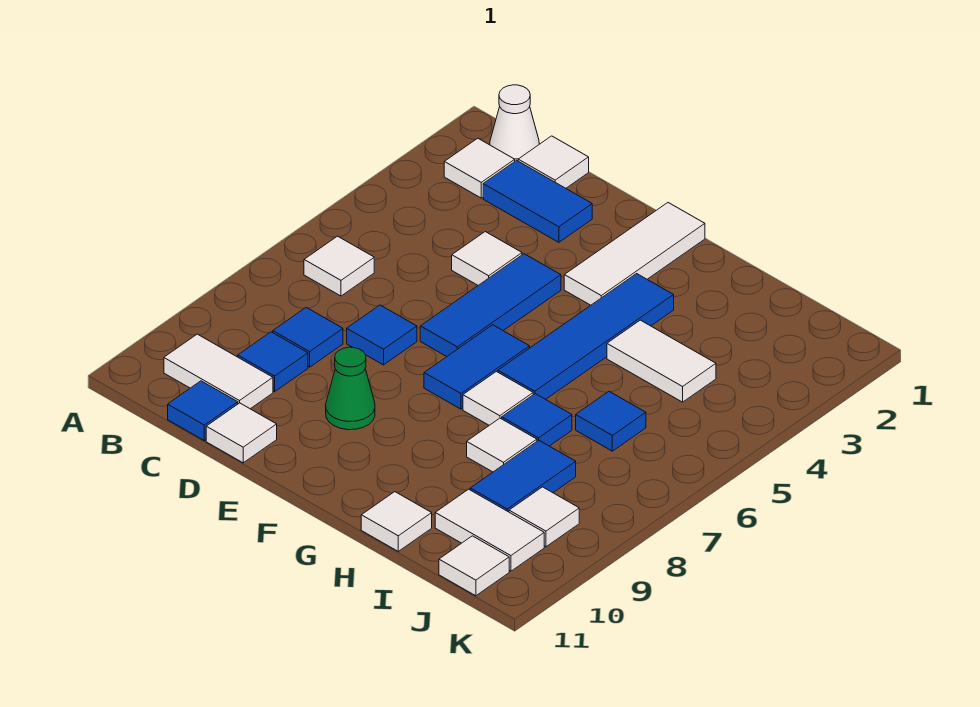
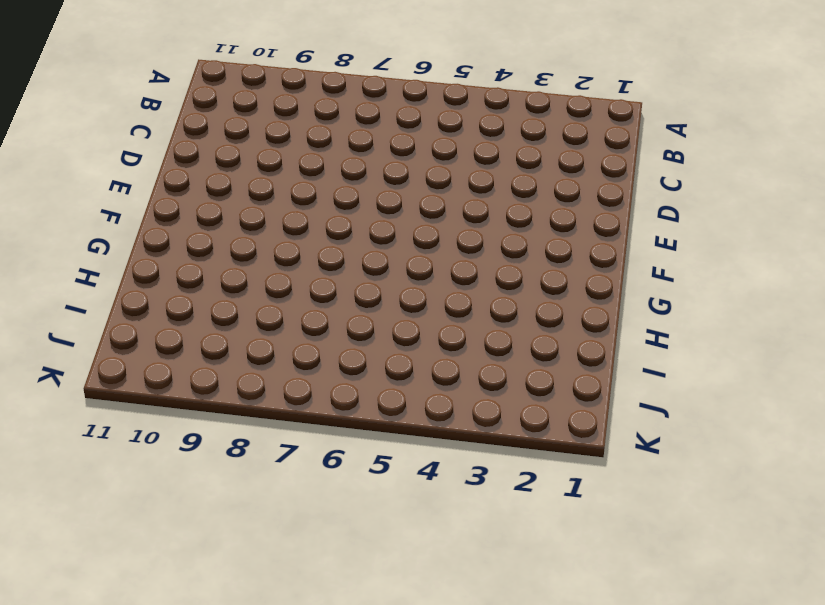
none -> white 1x1 cone [490,85,539,161]
none -> white 1x1 tile [444,138,515,198]
none -> white 1x1 tile [304,236,374,296]

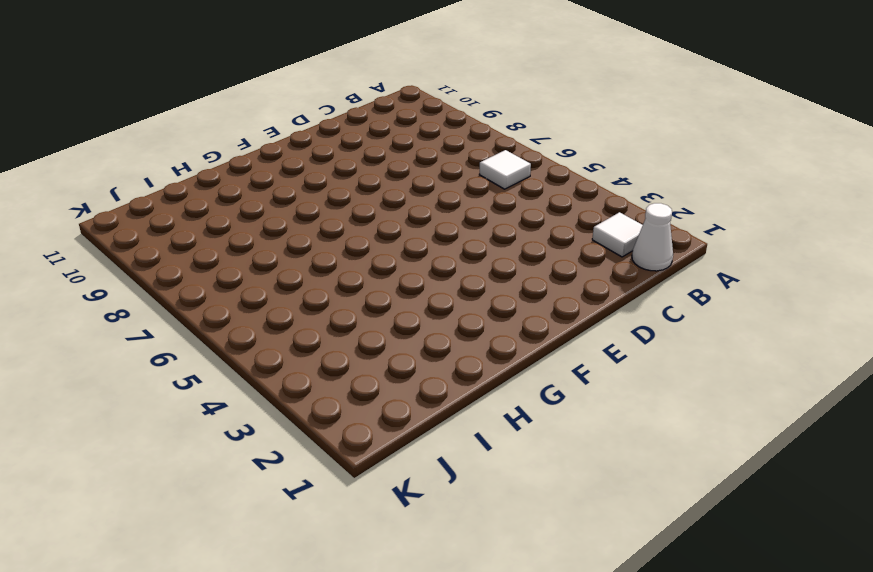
none -> white 1x2 tile [164,334,273,409]
none -> white 1x1 tile [518,136,589,188]
none -> blue 1x2 tile [483,160,592,242]

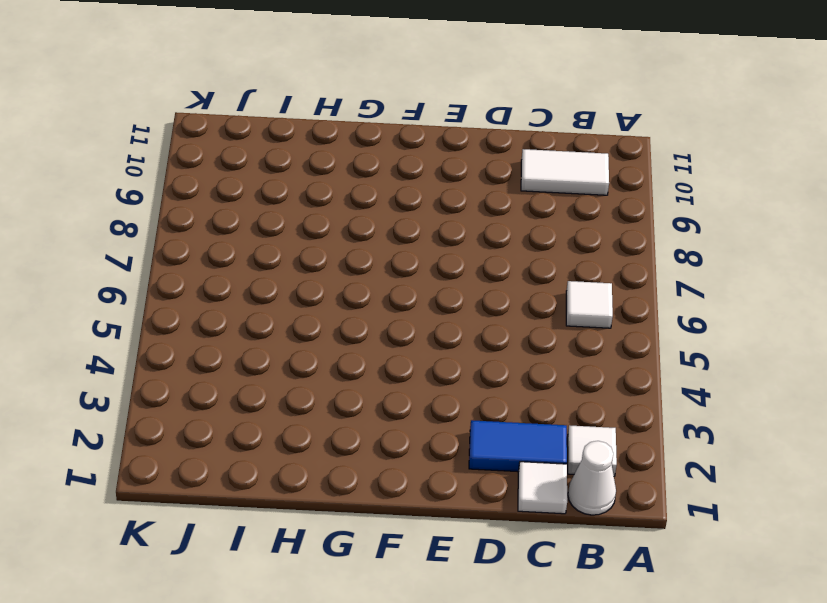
none -> blue 1x1 tile [273,307,343,367]
none -> blue 1x1 tile [238,332,308,392]
none -> blue 1x1 tile [168,381,238,441]

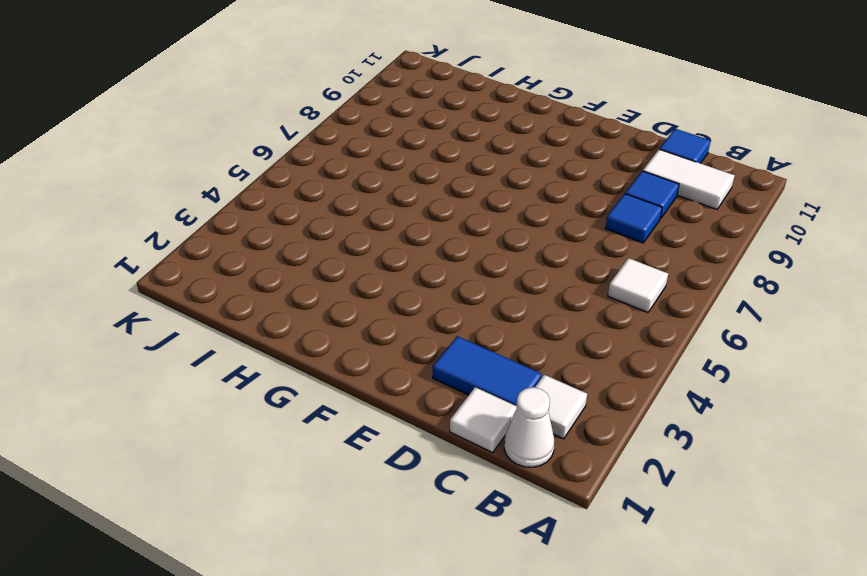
none -> white 1x1 tile [452,232,522,285]
none -> blue 1x1 tile [347,305,417,365]
none -> white 1x1 tile [206,403,277,463]

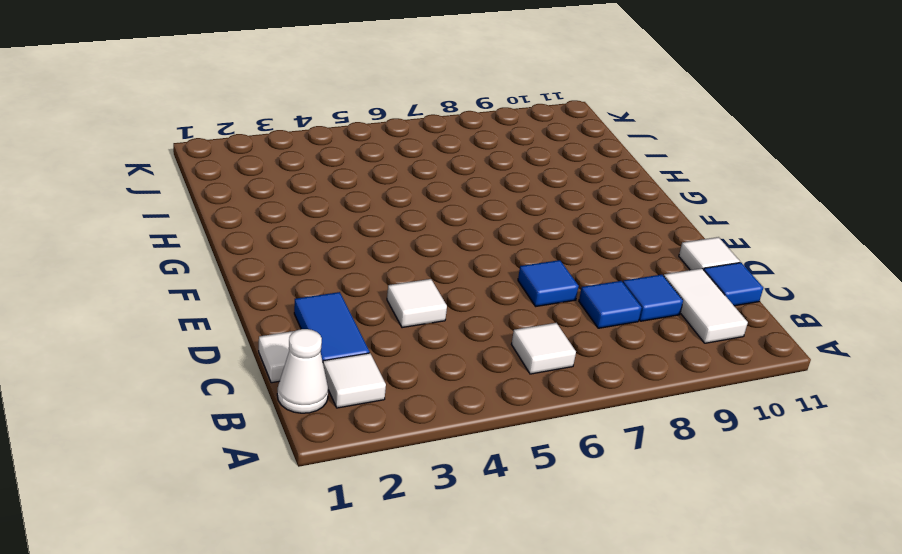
none -> blue 1x3 tile [420,254,561,357]
none -> green 1x1 cone [326,347,375,430]
none -> white 1x3 tile [564,203,705,305]

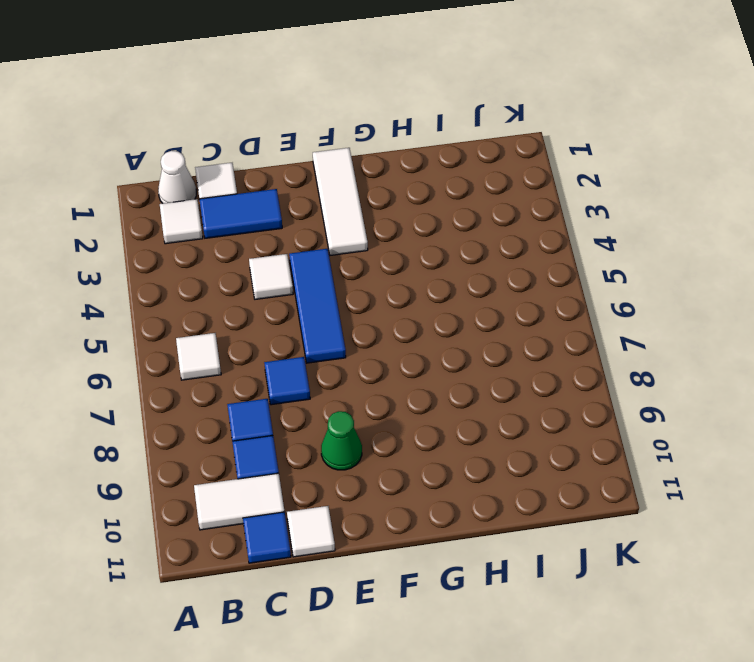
none -> blue 1x2 tile [424,325,530,409]
none -> blue 1x4 tile [498,274,674,399]
none -> white 1x1 tile [463,371,533,425]

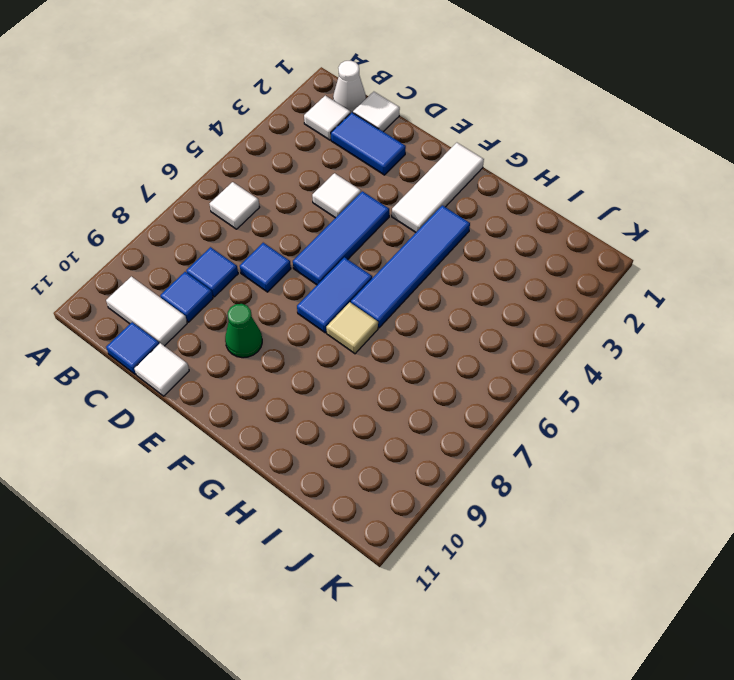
tan 1x1 tile [326,302,378,354] -> white 1x1 tile [463,371,533,425]
none -> white 1x2 tile [607,320,716,402]
none -> blue 1x1 tile [502,394,572,446]
none -> white 1x1 tile [467,418,537,472]

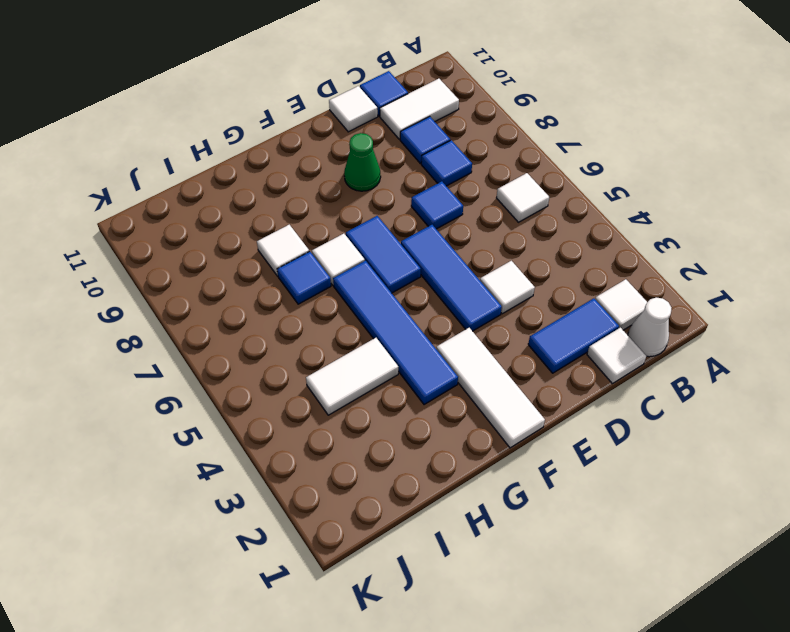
none -> white 1x1 tile [361,492,432,551]
none -> blue 1x1 tile [576,392,646,451]
none -> blue 1x2 tile [470,440,576,512]

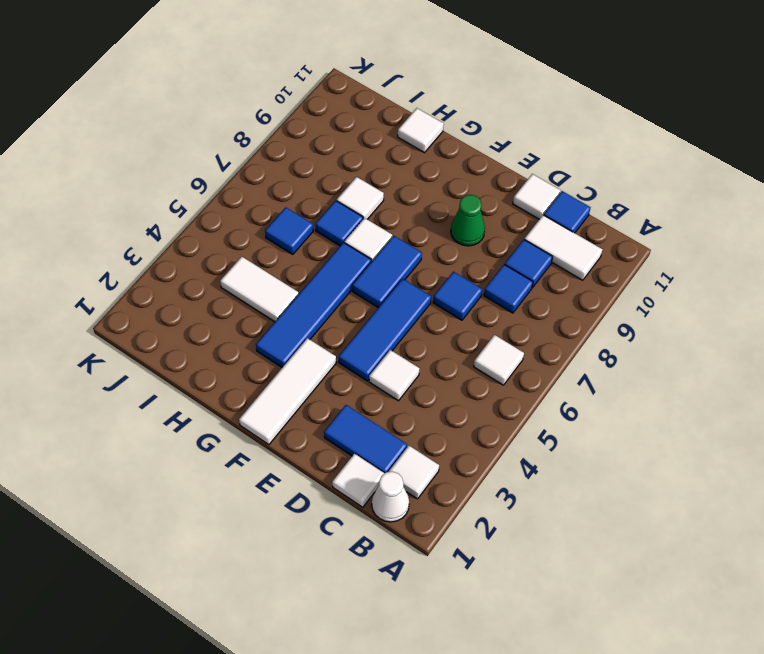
none -> blue 1x2 tile [470,440,576,512]
none -> white 1x2 tile [435,489,544,571]
none -> white 1x1 tile [509,487,579,547]

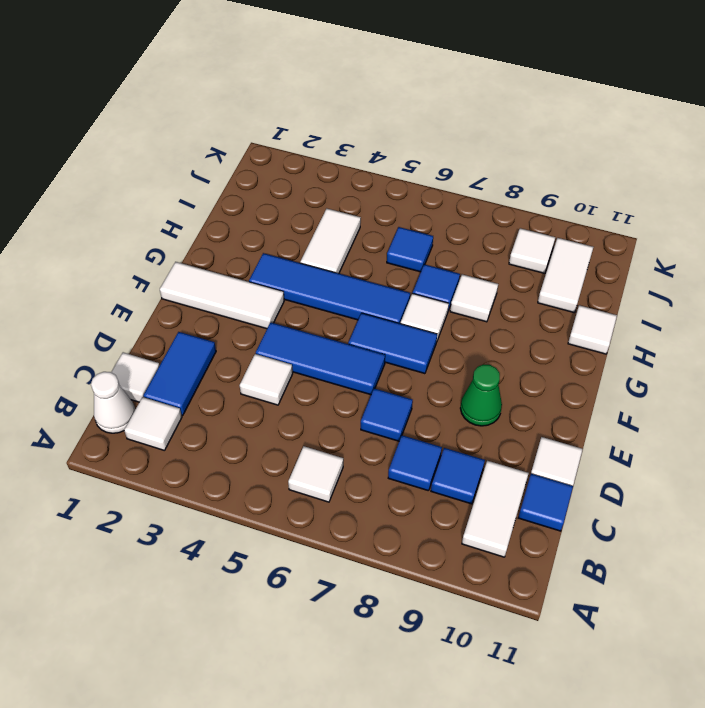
none -> blue 1x2 tile [470,440,576,512]
none -> white 1x1 tile [439,536,509,596]

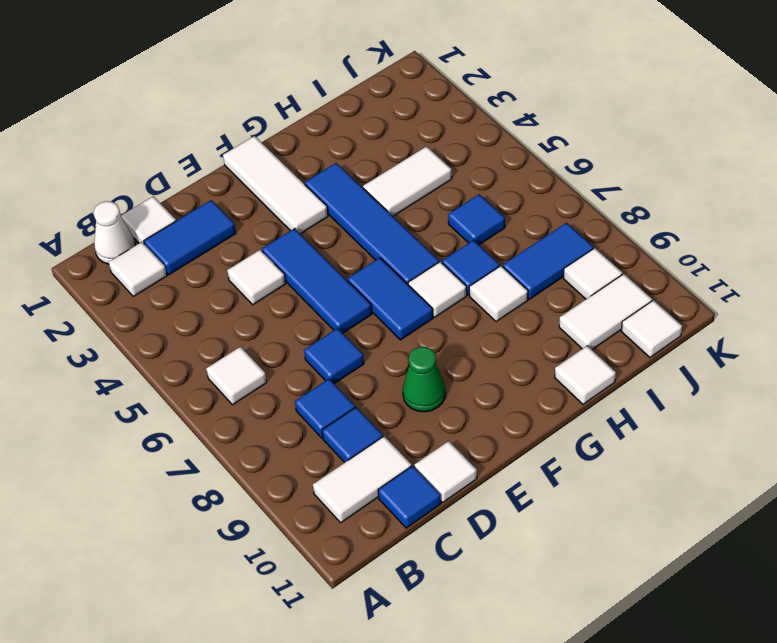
blue 1x2 tile [503,223,593,299] -> blue 1x2 tile turned to [470,440,576,512]

